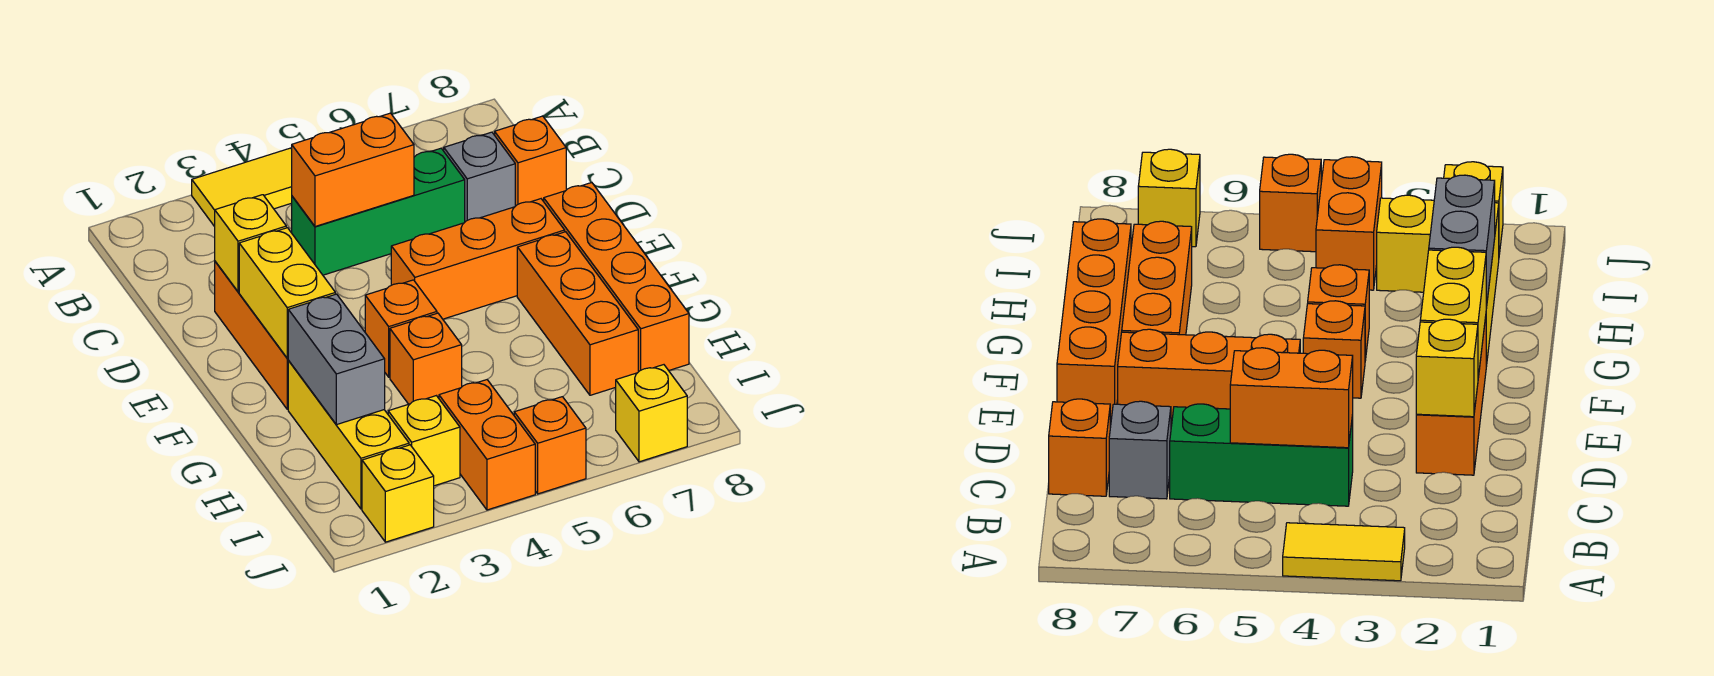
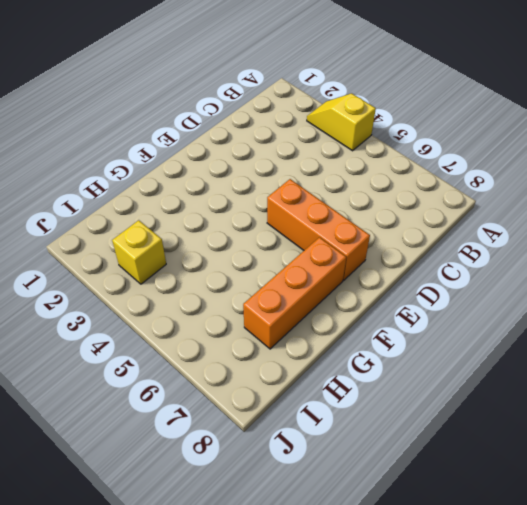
yellow 1x2 slope [307,93,376,151] -> yellow 1x2 tile [192,148,292,227]
none -> green 1x3 brick [292,148,465,275]
none -> grey 1x1 brick [444,132,515,222]
none -> orange 1x1 brick [495,116,566,206]

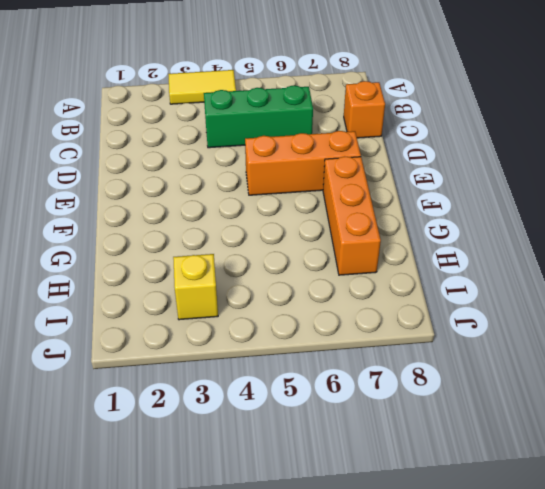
none -> grey 1x1 brick [444,132,515,222]
none -> orange 1x3 brick [215,261,289,409]
none -> orange 1x4 brick [544,183,689,372]

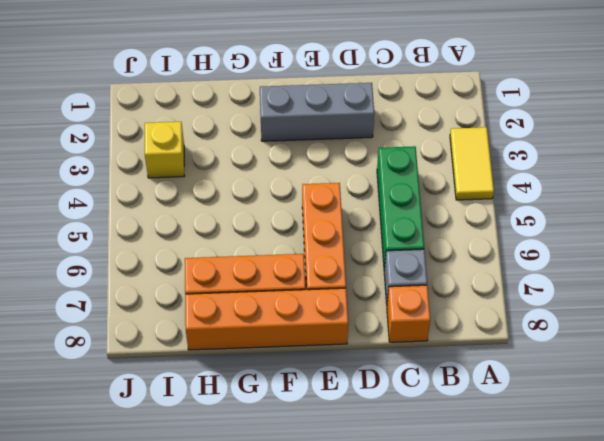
grey 1x3 brick [260,83,374,141] -> orange 1x3 brick [215,261,289,409]
none -> orange 1x1 brick [365,280,437,377]
none -> yellow 1x3 brick [288,361,409,509]
none -> orange 1x1 brick [390,313,462,404]

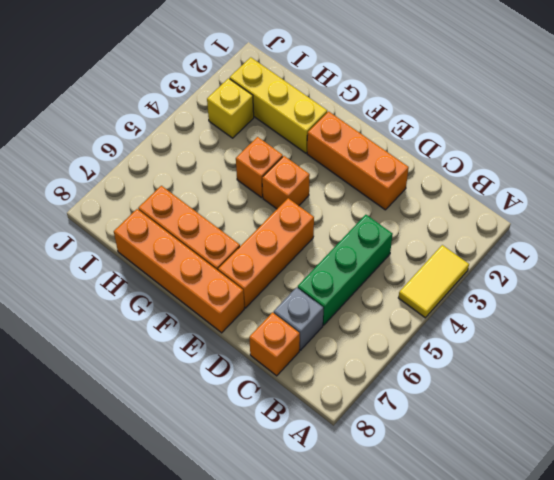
none -> orange 1x2 brick [439,380,535,510]
none -> yellow 1x1 brick [362,445,434,542]
none -> orange 1x1 brick [514,397,586,494]

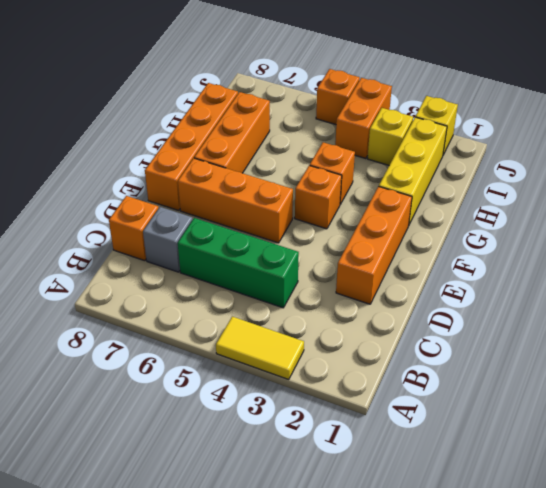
none -> yellow 1x1 brick [616,365,687,462]
none -> orange 1x2 brick [292,113,414,227]
none -> yellow 1x1 brick [215,195,286,292]

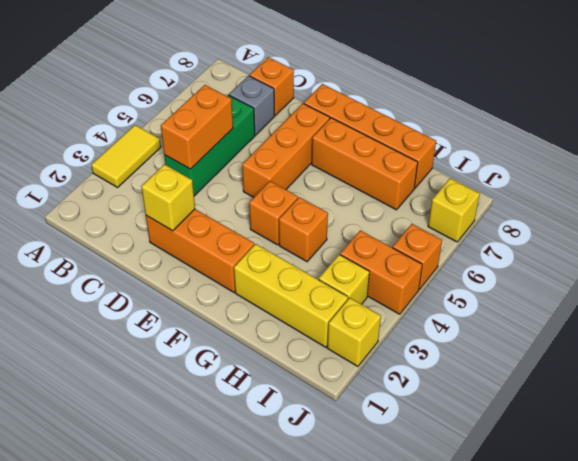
none -> yellow 1x2 brick [239,228,335,358]
none -> grey 1x2 brick [288,294,385,425]

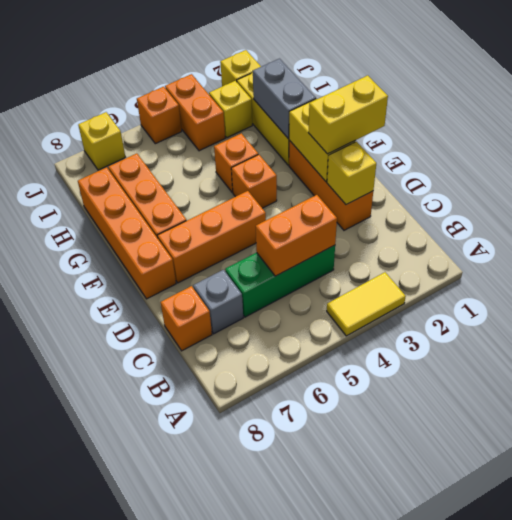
yellow 1x2 brick [308,75,388,154] -> none

